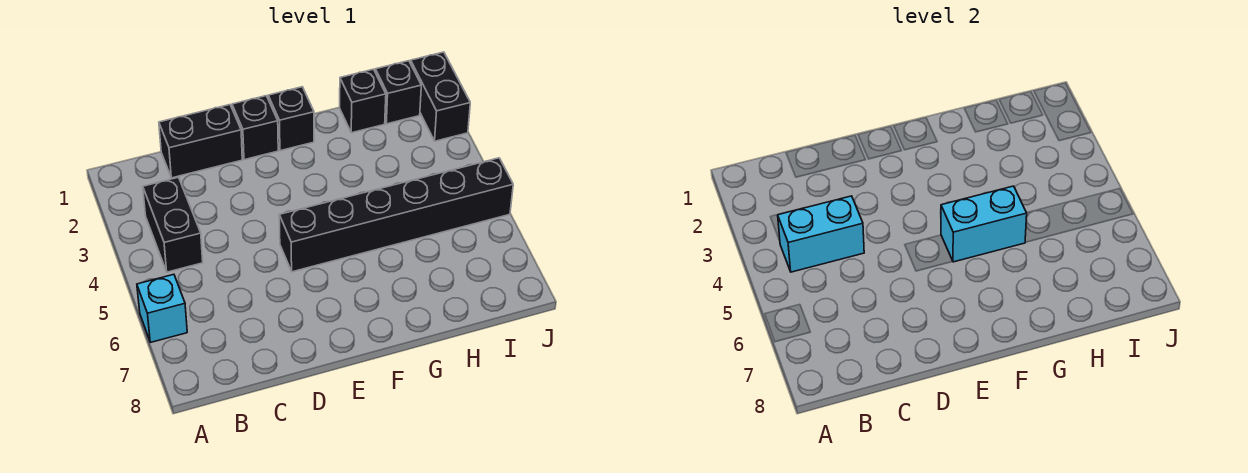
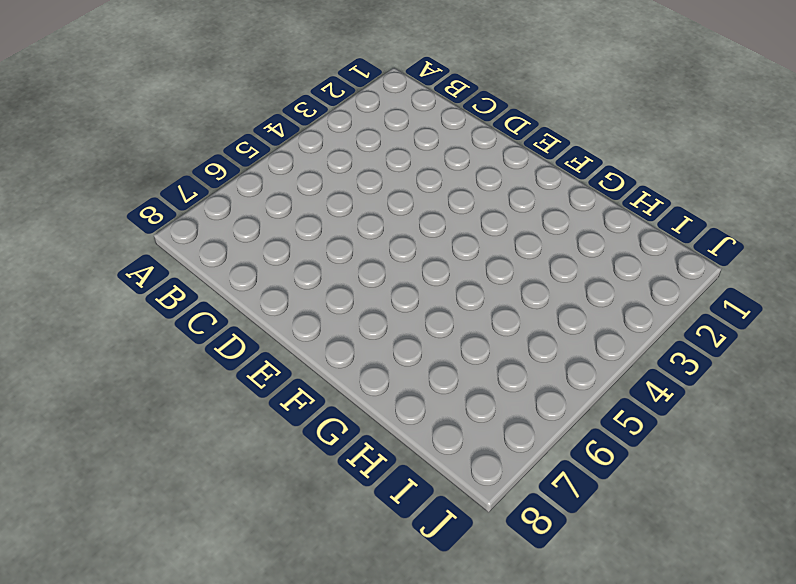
none -> cyan 1x1 brick [137,274,187,342]
none -> black 1x2 brick [143,177,203,272]

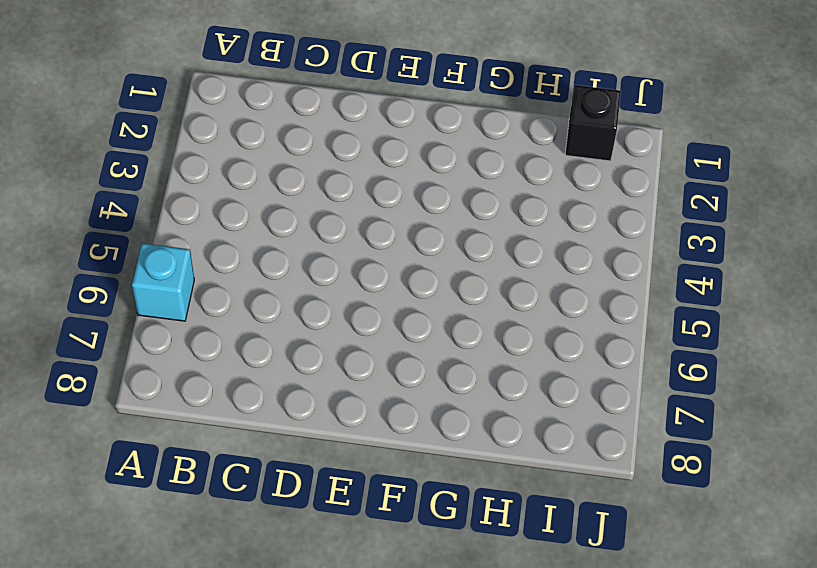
none -> black 1x2 brick [143,177,203,272]
none -> black 1x2 brick [159,105,242,178]

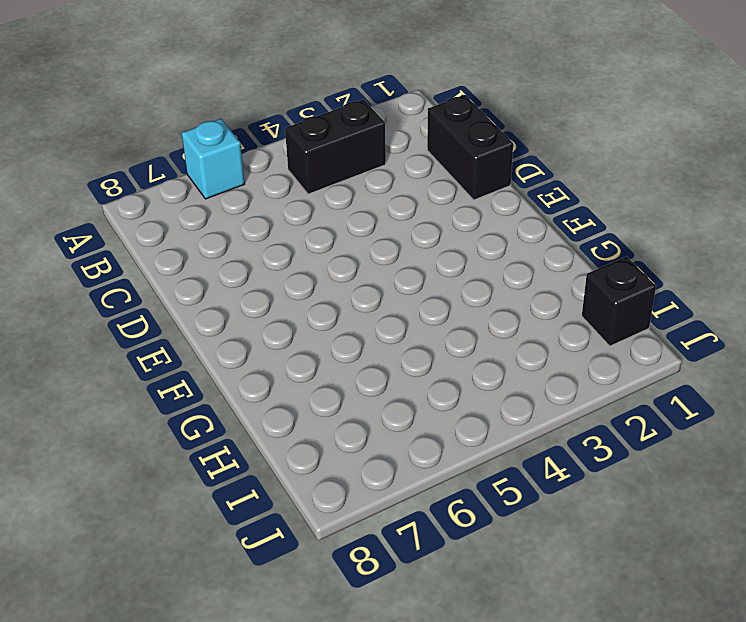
none -> black 1x1 brick [232,96,278,160]
none -> black 1x6 brick [279,158,513,272]

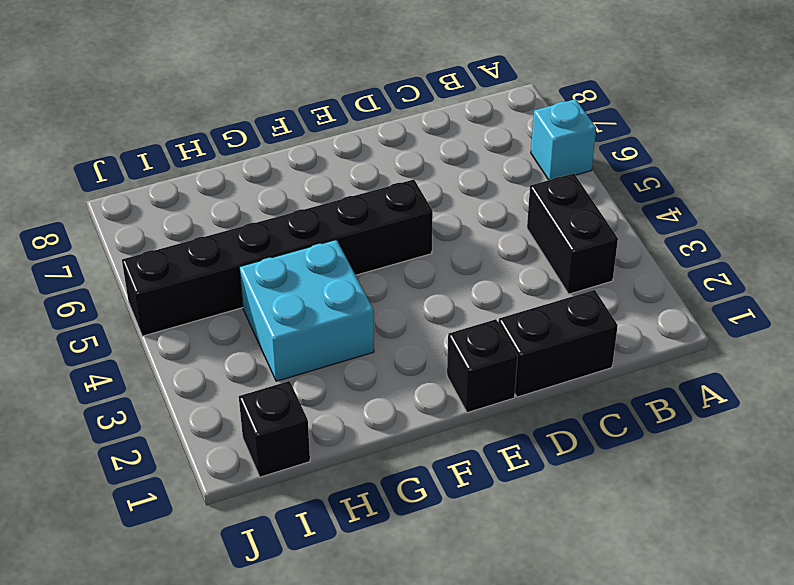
cyan 2x2 brick [239,240,374,381] -> none
none -> black 1x1 brick [268,87,314,151]
none -> black 1x1 brick [340,69,386,133]

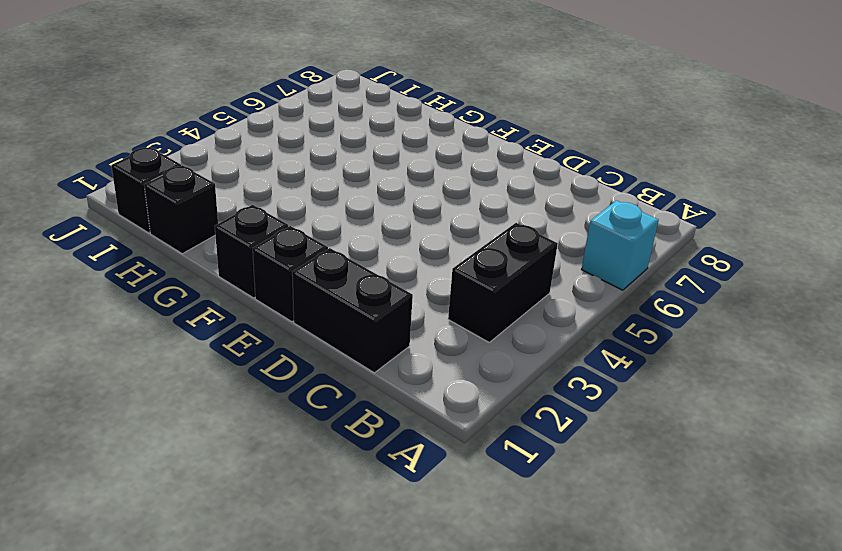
none -> black 1x6 brick [279,158,513,272]
none -> black 1x2 brick [410,52,470,141]

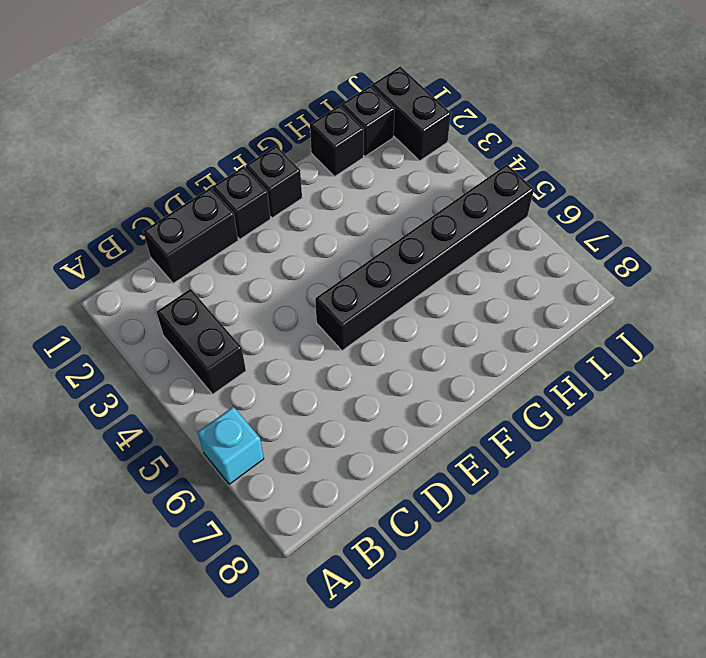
none -> cyan 1x2 brick [778,196,864,272]
none -> cyan 1x2 brick [941,186,1027,262]

